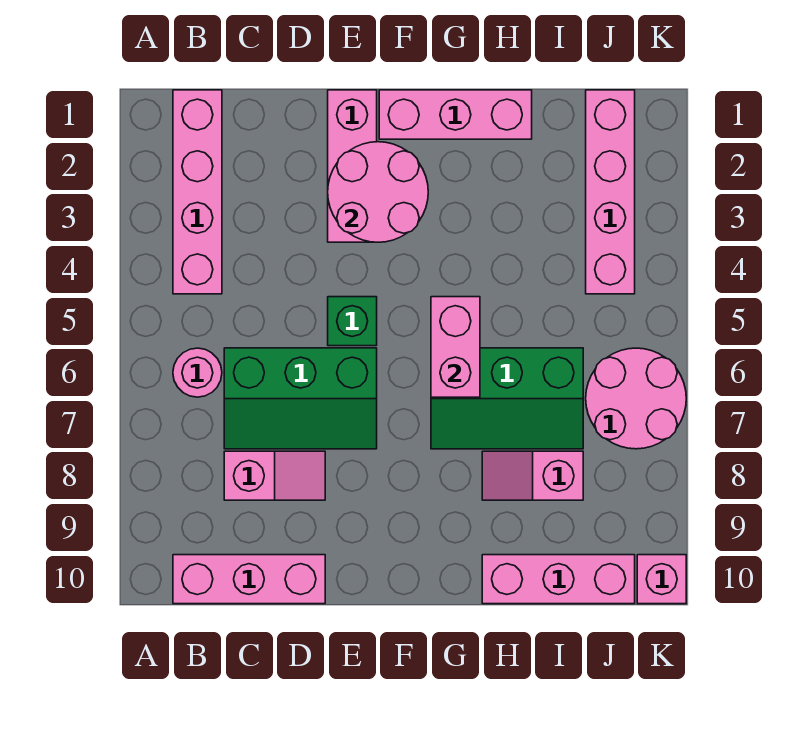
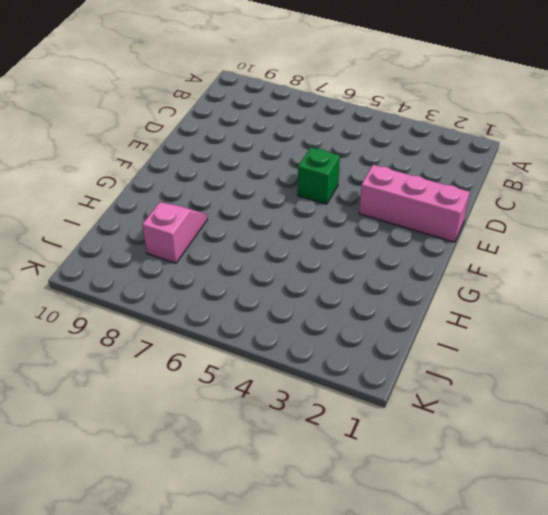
none -> pink 1x4 brick [173,90,222,294]
none -> pink 1x1 round brick [173,348,222,397]
none -> pink 1x3 brick [173,555,325,604]

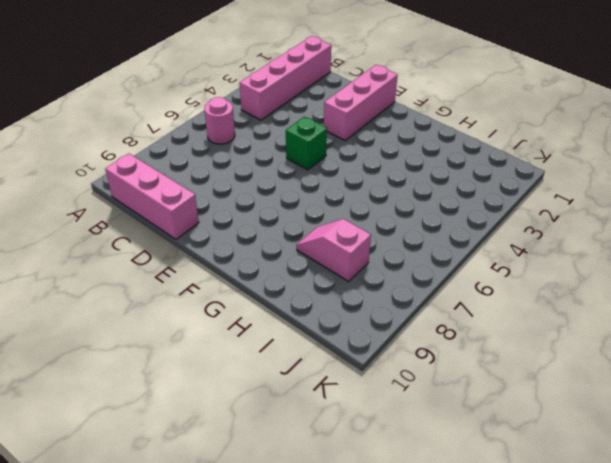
none -> green 2x3 slope [224,348,377,449]
none -> pink 1x2 slope [224,451,325,500]
none -> pink 1x3 brick [379,90,532,139]

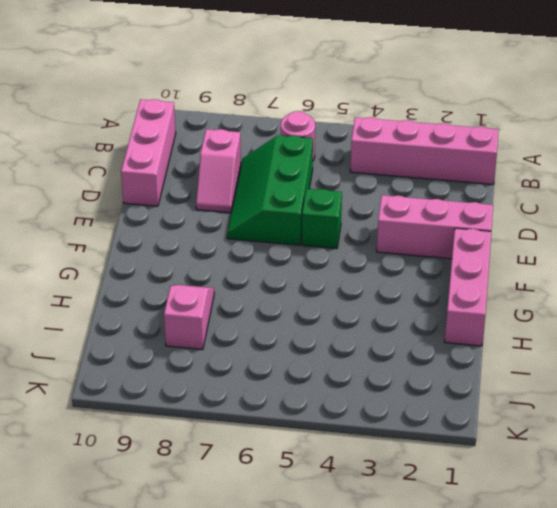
none -> green 2x3 slope [431,348,583,449]
none -> pink 1x3 brick [482,555,635,604]
none -> pink 1x4 brick [586,90,635,294]

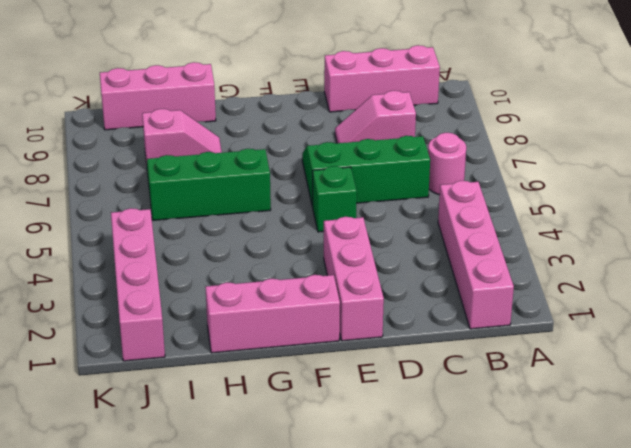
none -> pink 2x2 round brick [586,348,686,449]
none -> pink 1x1 brick [637,555,686,604]
none -> pink 2x2 round brick [328,142,428,242]

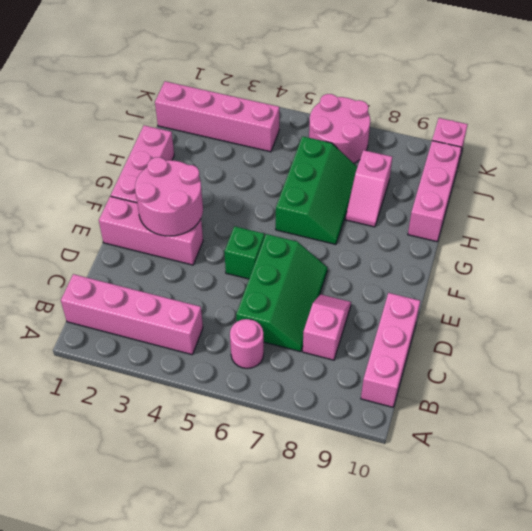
none -> pink 1x2 brick [431,297,480,397]

